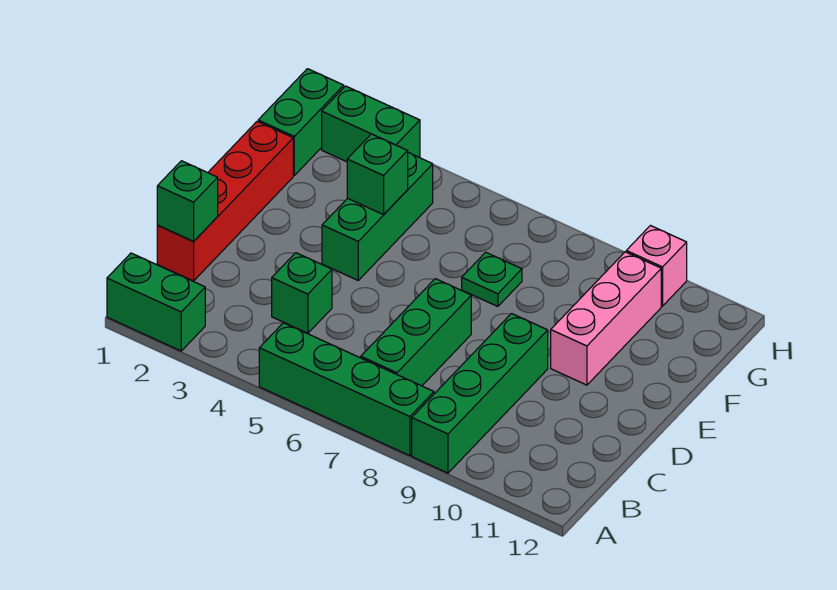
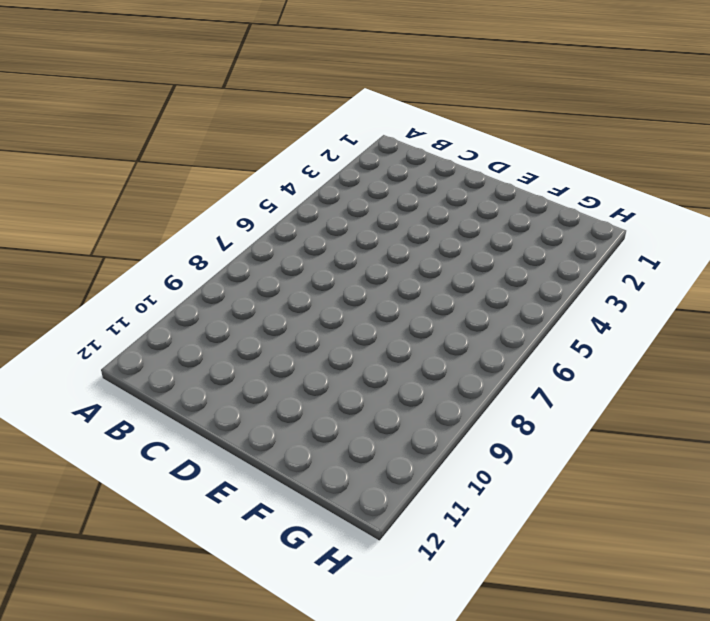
none -> green 1x2 brick [107,253,205,351]
none -> green 1x4 brick [259,323,434,456]
none -> green 1x4 brick [412,314,548,473]

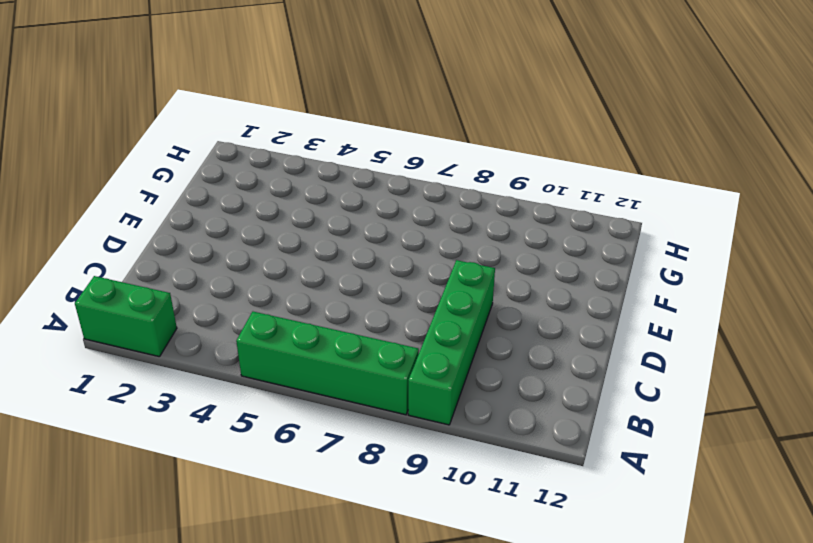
none -> green 1x3 brick [361,279,471,386]
none -> red 1x4 brick [157,121,293,281]
none -> green 1x1 brick [272,253,332,333]

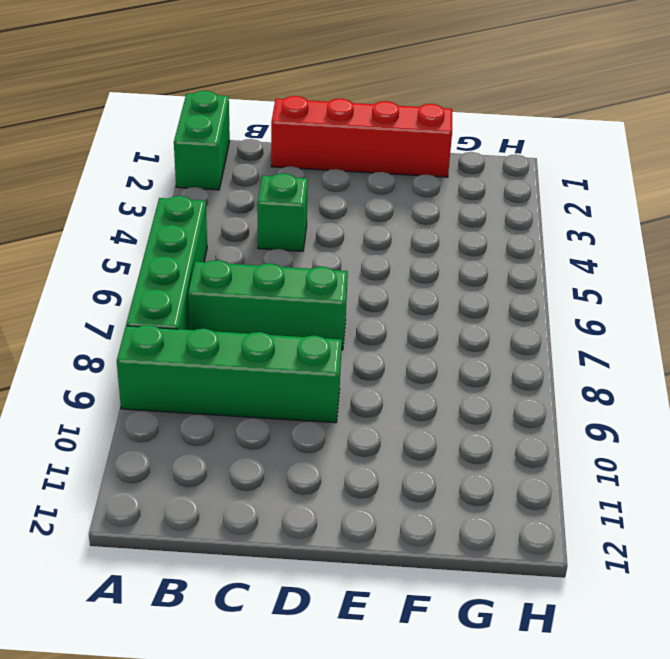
none -> green 1x3 brick [322,153,433,280]
none -> pink 1x3 brick [551,252,661,385]
none -> green 1x1 plate [462,252,522,307]

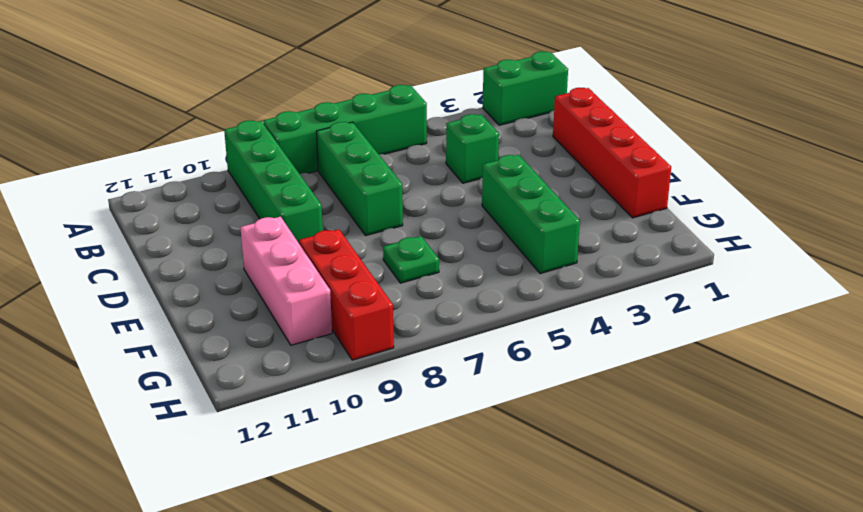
red 1x3 brick [299,229,394,360] -> none
none -> green 1x2 brick [258,69,344,175]
none -> green 1x2 brick [322,86,420,162]
none -> pink 1x1 brick [626,226,687,306]

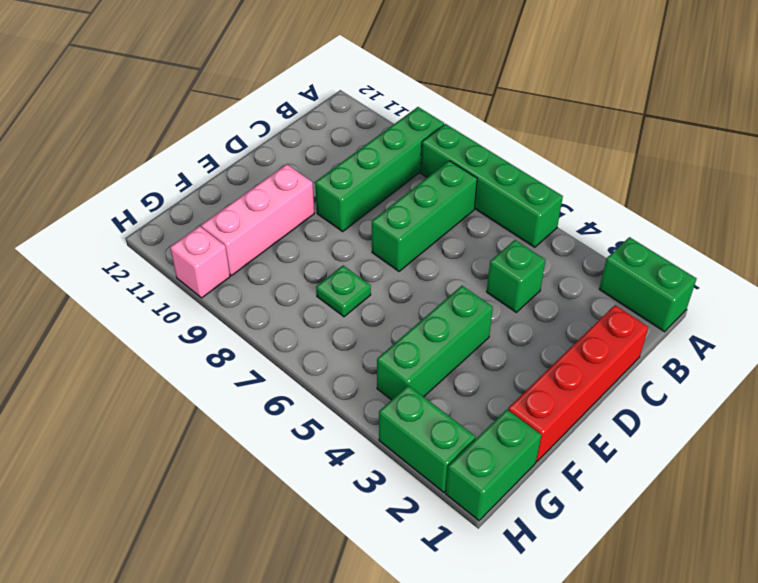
none -> green 1x1 brick [157,161,218,241]
none -> green 1x1 brick [347,134,408,215]

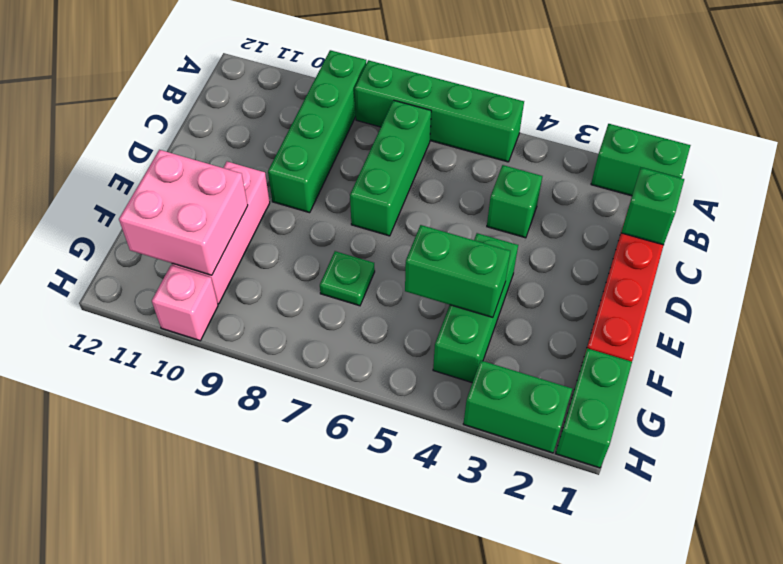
green 1x2 brick [405,225,510,318] -> green 1x1 brick [347,134,408,215]
pink 2x2 brick [119,150,248,275] -> none

